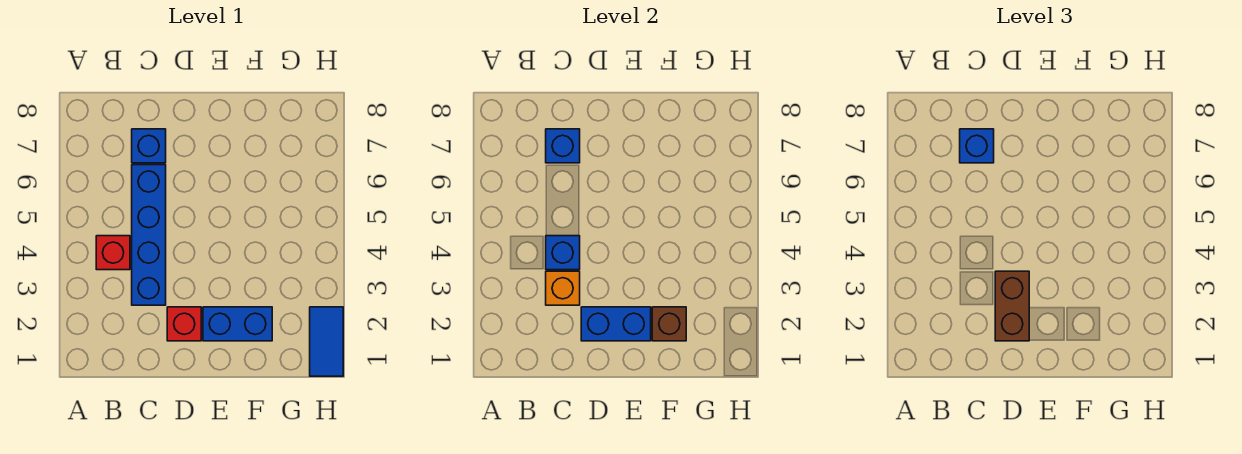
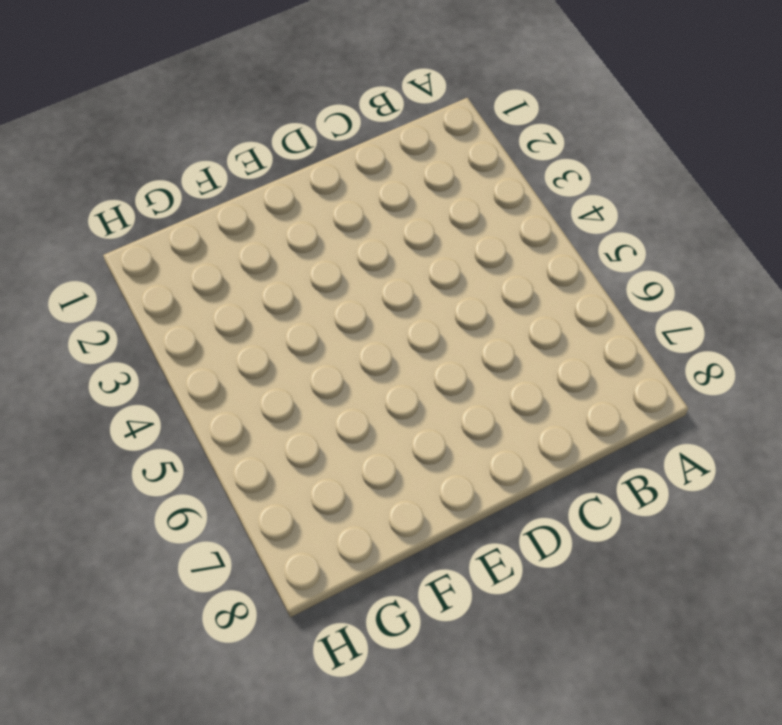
none -> red 1x1 brick [96,236,130,270]
none -> blue 1x4 brick [132,165,166,305]
none -> blue 1x1 brick [132,129,166,163]

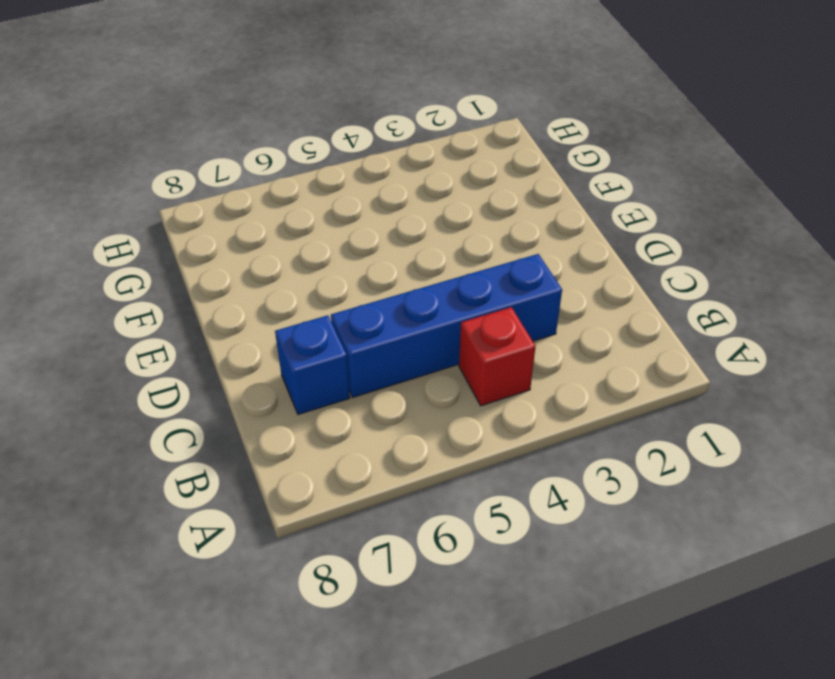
none -> red 1x1 brick [167,307,201,341]
none -> blue 1x2 brick [203,307,272,341]
none -> blue 1x2 tile [310,307,343,376]

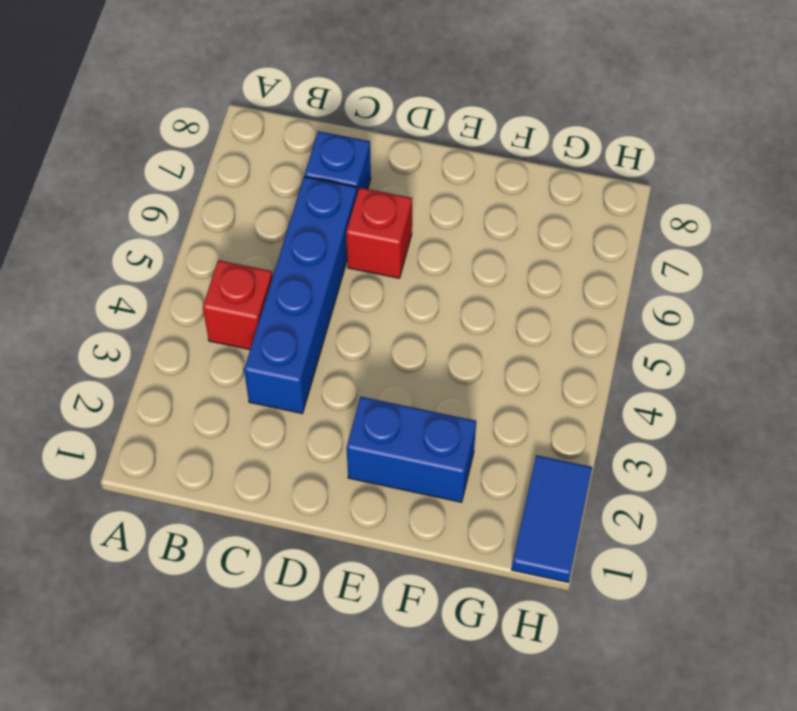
red 1x1 brick [346,188,412,278] -> red 1x1 brick moved to [167,307,201,341]
none -> orange 1x1 brick [546,271,580,305]
none -> blue 1x1 brick [546,236,580,270]
none -> blue 1x1 brick [546,129,580,163]

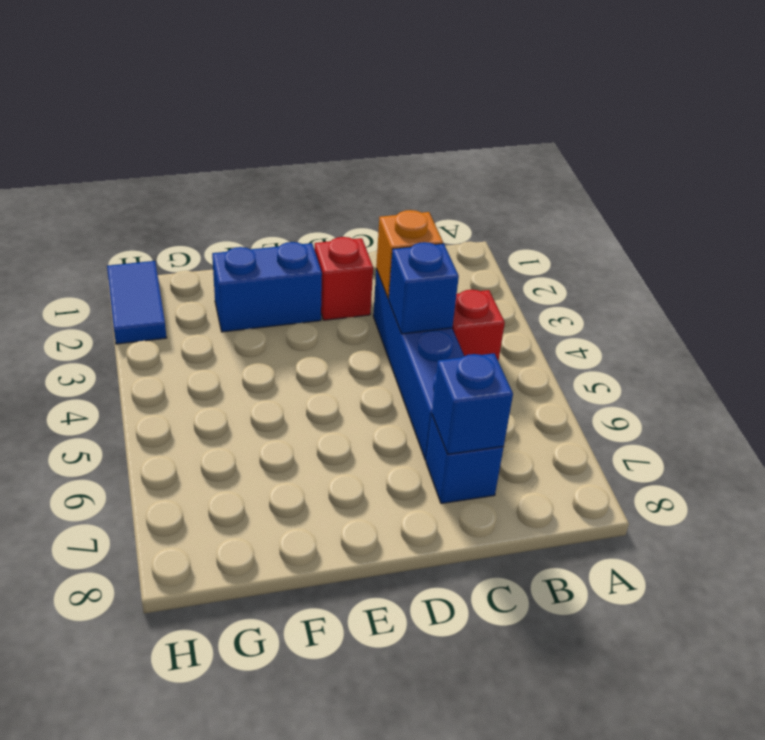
none -> blue 1x2 brick [581,307,651,341]
none -> brown 1x1 brick [652,307,686,341]
none -> blue 1x1 brick [960,129,994,163]

